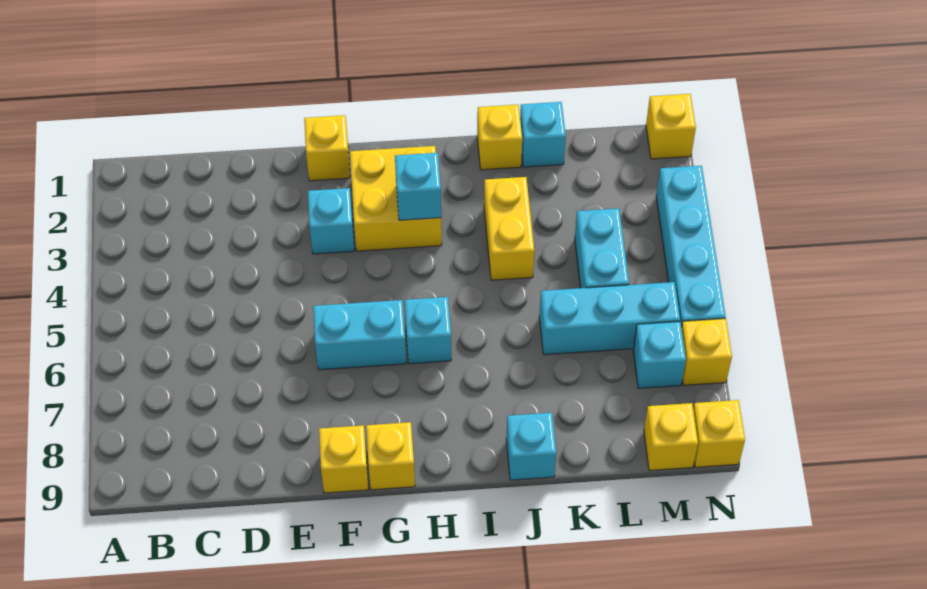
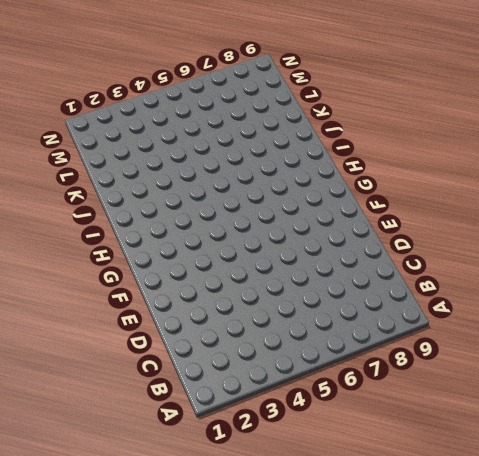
none -> yellow 1x1 brick [304,115,350,181]
none -> cyan 1x1 brick [308,188,354,254]
none -> cyan 1x2 brick [313,300,406,370]

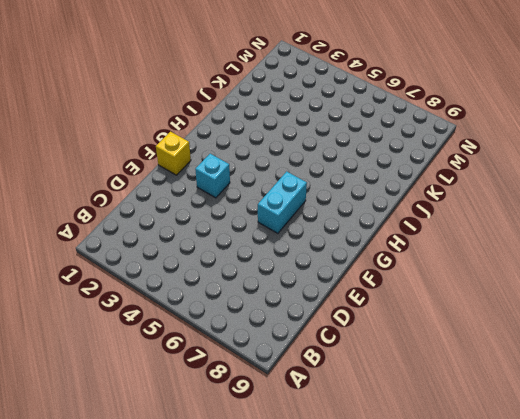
none -> yellow 1x1 brick [319,425,368,493]
none -> yellow 2x2 brick [350,146,442,251]
none -> yellow 1x1 brick [366,422,415,490]

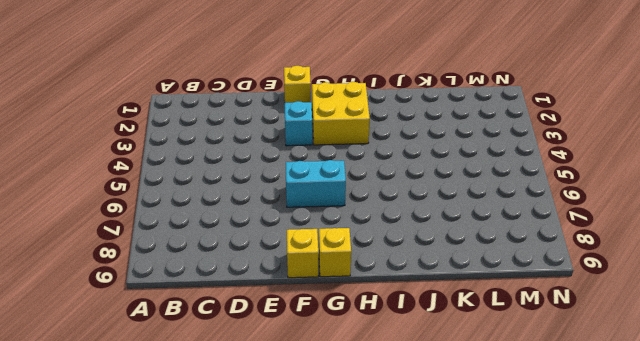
none -> cyan 1x1 brick [405,297,451,364]
none -> yellow 1x1 brick [477,105,522,170]
none -> yellow 1x2 brick [484,177,534,280]

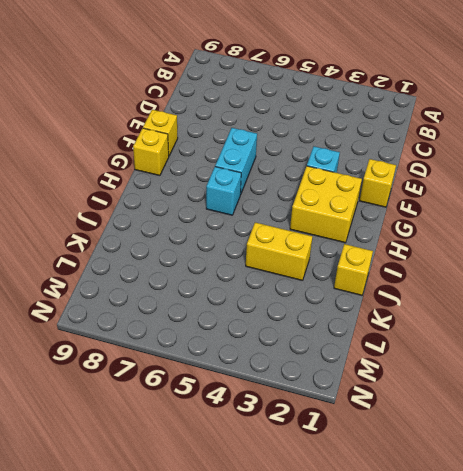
none -> cyan 1x1 brick [506,413,556,480]
none -> cyan 1x1 brick [520,102,566,167]
none -> cyan 1x3 brick [539,282,680,355]

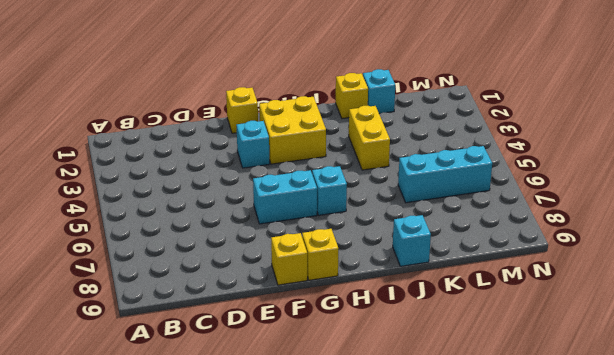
none -> cyan 1x2 brick [575,208,629,288]
none -> cyan 1x1 brick [633,322,686,388]
none -> yellow 1x1 brick [644,403,698,471]

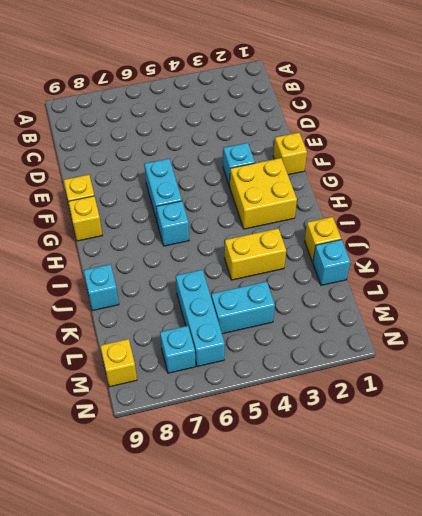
none -> yellow 1x1 brick [646,94,696,159]
none -> cyan 1x4 brick [656,166,726,327]
none -> yellow 1x1 brick [681,318,732,385]

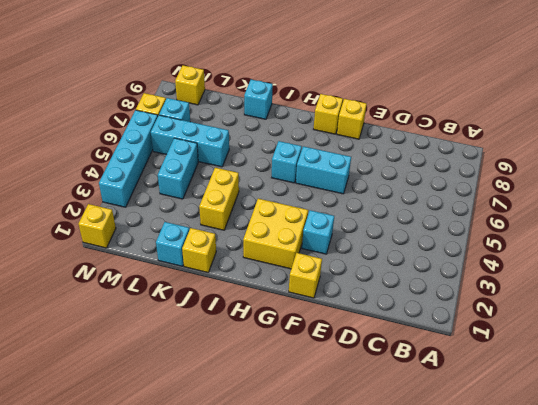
none -> yellow 1x1 brick [693,400,745,467]
none -> cyan 1x1 brick [395,153,441,220]

